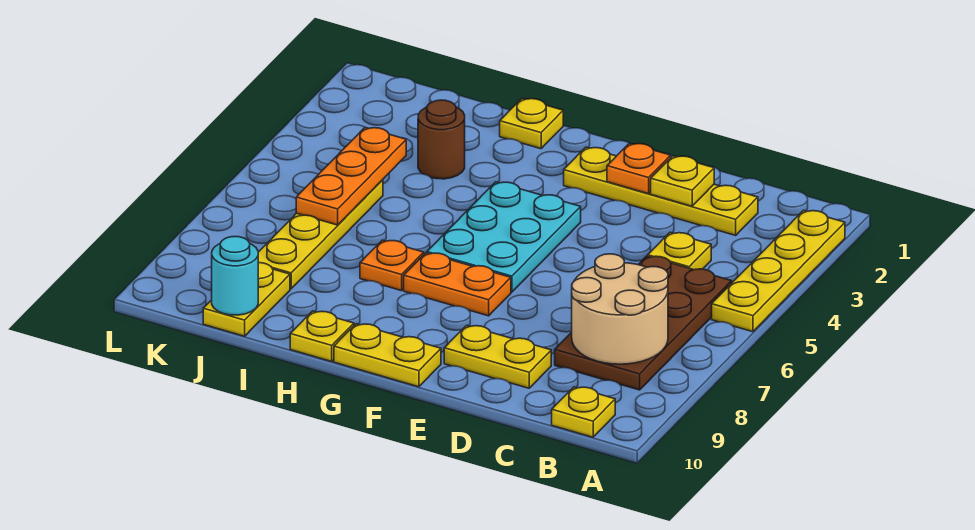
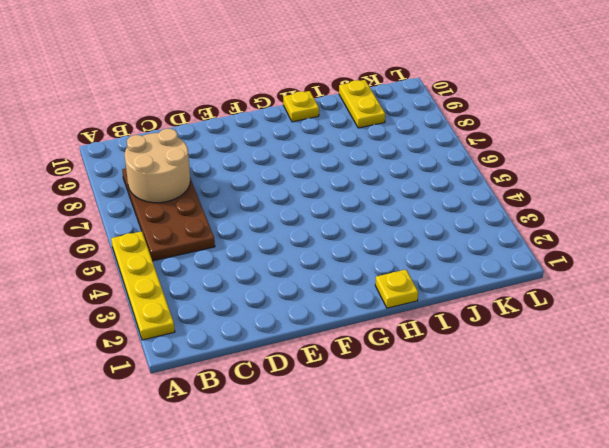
none -> yellow 1x1 plate [552,387,615,437]
none -> yellow 1x4 plate [564,147,758,235]
none -> yellow 1x1 plate [648,232,711,270]

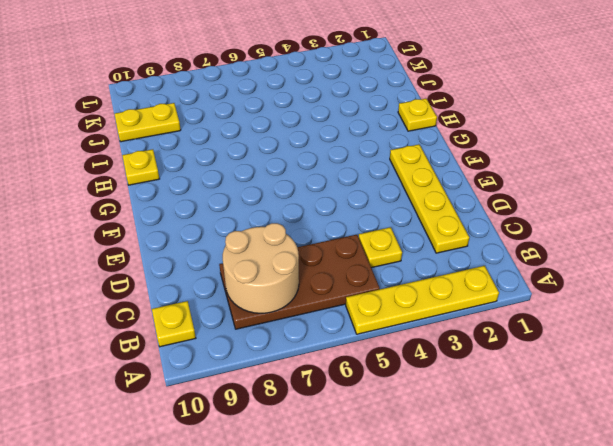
none -> yellow 1x2 plate [444,325,551,388]
none -> cyan 2x3 plate [427,182,581,292]
none -> orange 1x2 plate [404,253,511,316]

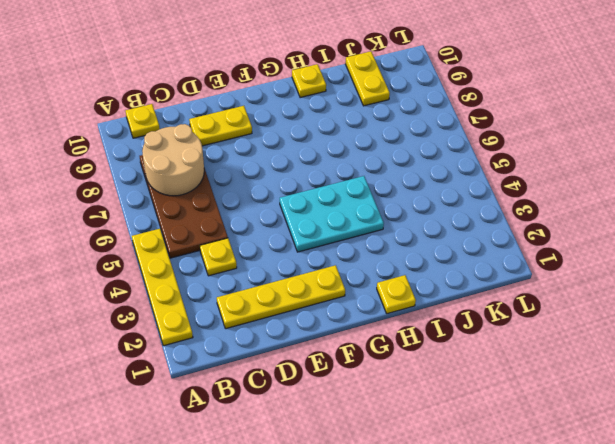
cyan 2x3 plate [280,176,384,252] -> cyan 2x3 plate turned to [427,182,581,292]
none -> orange 1x2 plate [404,253,511,316]
none -> yellow 1x2 plate [334,324,441,387]
none -> orange 1x1 plate [360,240,424,291]

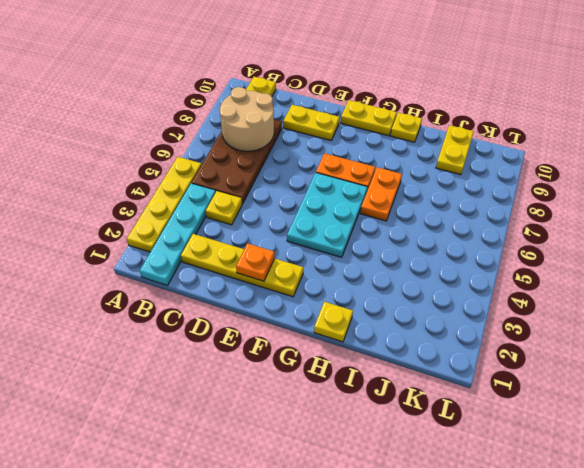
cyan 1x4 plate [140,183,216,285] -> none
orange 1x2 plate [360,167,402,221] -> orange 1x1 plate [360,240,424,291]
none -> brown 1x1 round brick [418,100,465,179]
none -> yellow 1x4 plate [258,180,383,289]
none -> yellow 1x1 plate [651,156,714,206]

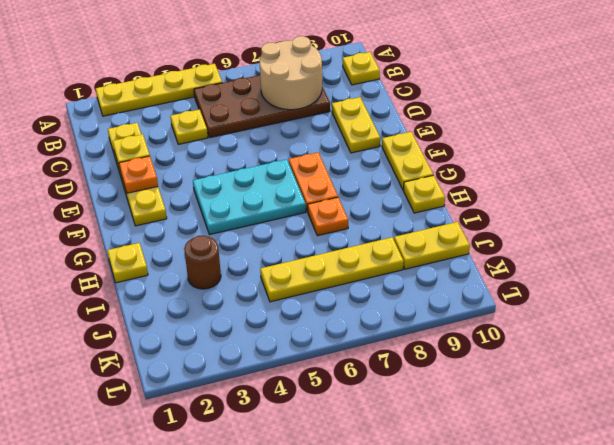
none -> orange 1x3 plate [296,127,406,225]
none -> cyan 1x1 round brick [212,236,258,315]

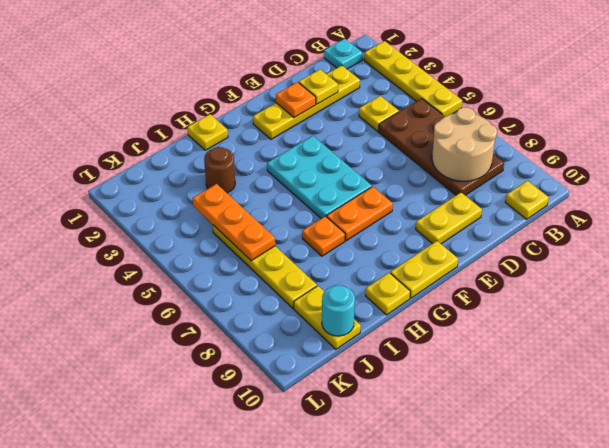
cyan 1x1 plate [324,39,362,69] -> none

